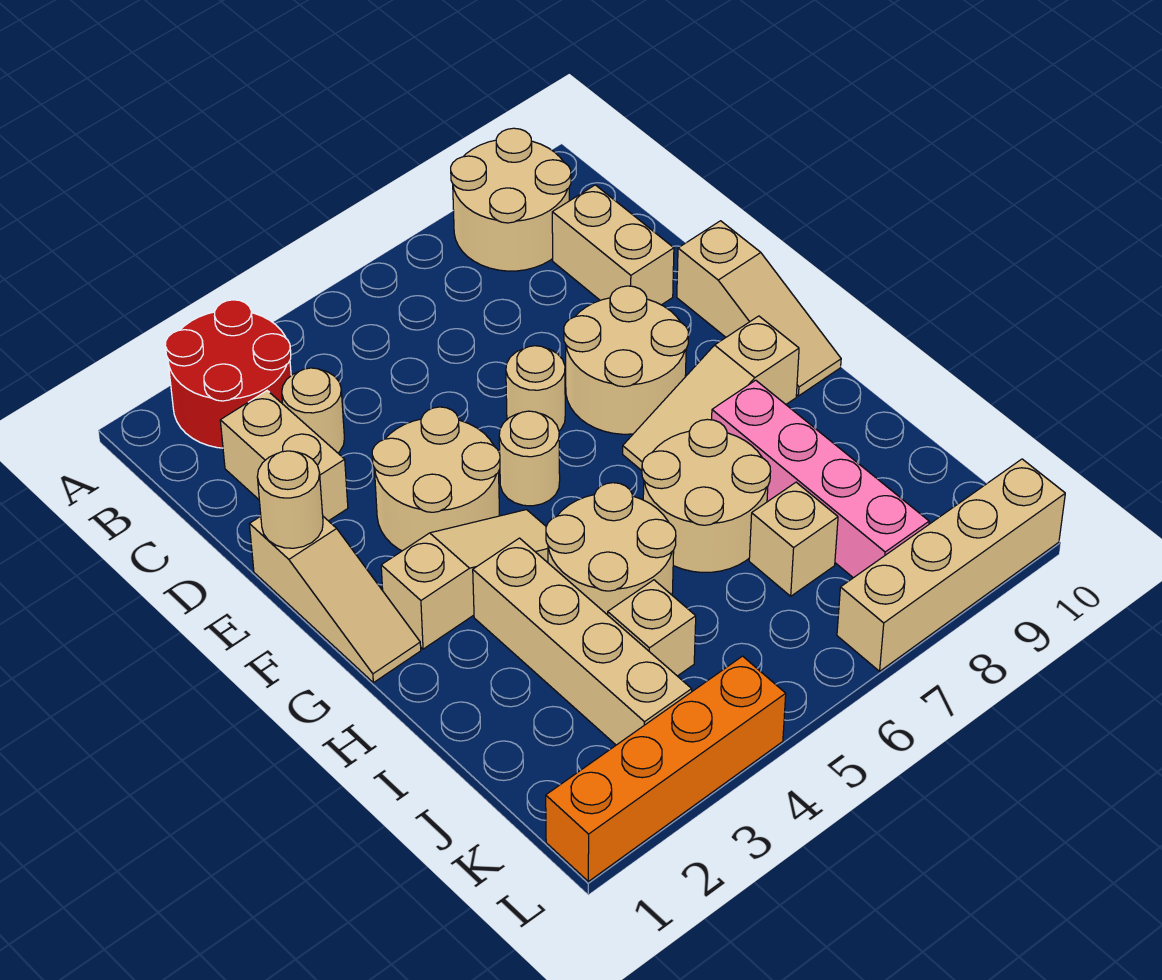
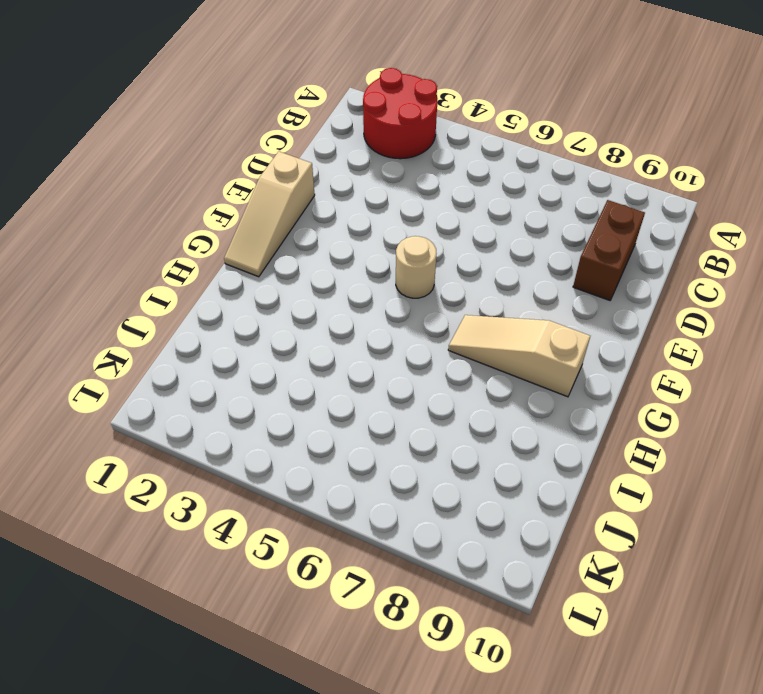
brown 1x2 brick [573,200,645,300] -> tan 1x2 brick [552,185,674,305]
none -> tan 2x2 round brick [451,128,571,271]
none -> tan 1x2 brick [220,391,348,521]
none -> tan 1x1 round brick [282,368,344,453]

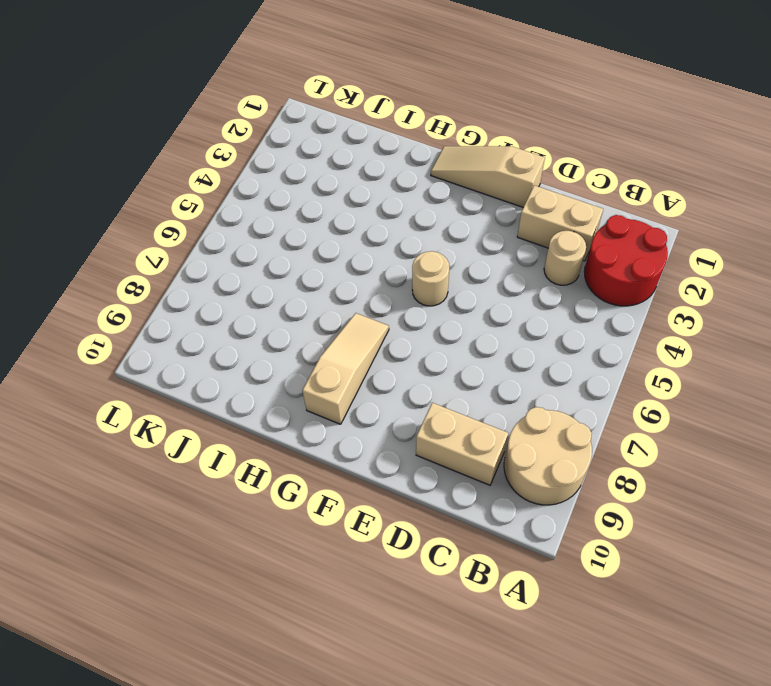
none -> tan 2x2 round brick [372,407,500,551]
none -> tan 1x1 round brick [506,346,565,431]
none -> tan 2x2 round brick [564,286,688,434]

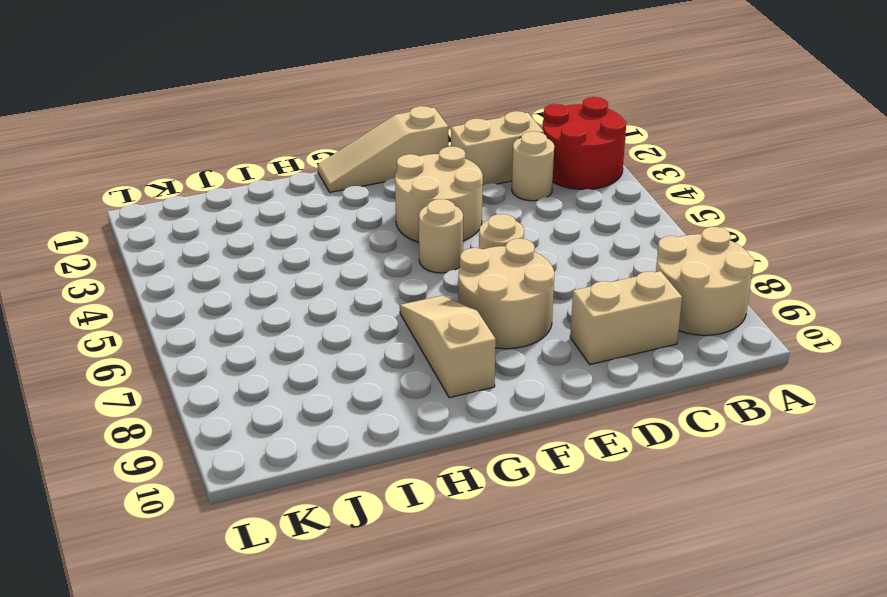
none -> tan 1x3 slope [677,221,841,396]
none -> tan 1x3 slope [381,510,548,649]
none -> tan 1x4 brick [473,538,692,745]

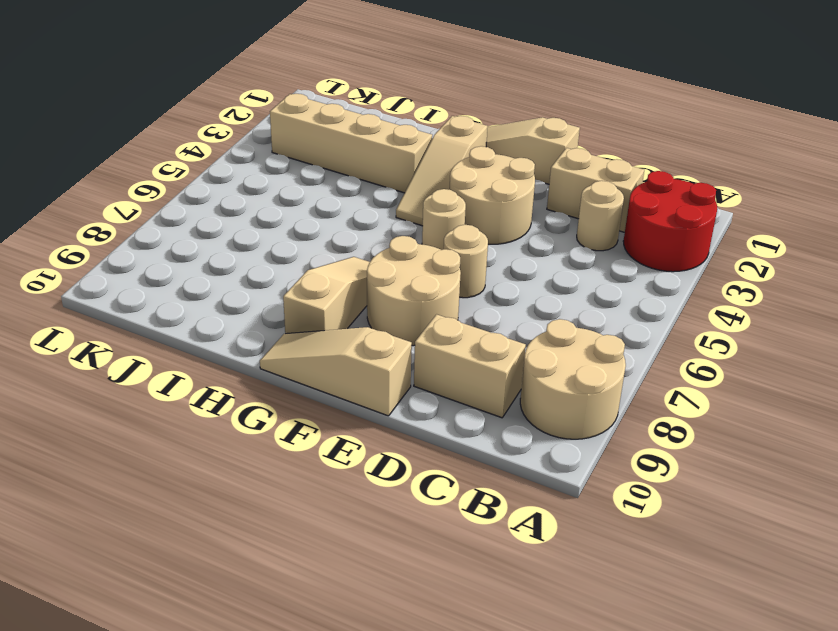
none -> tan 2x2 round brick [546,483,676,615]
none -> tan 2x2 round brick [642,419,771,572]
none -> pink 1x4 brick [712,380,929,578]

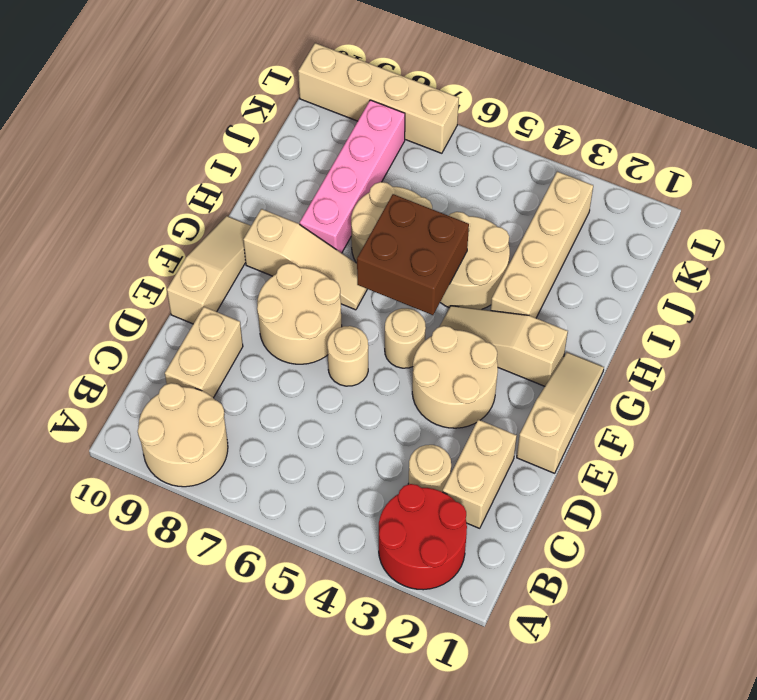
brown 2x2 brick [357,194,469,315] -> none
none -> tan 1x1 brick [608,580,696,676]
none -> tan 1x1 brick [749,482,838,596]
none -> orange 1x4 brick [546,656,786,881]

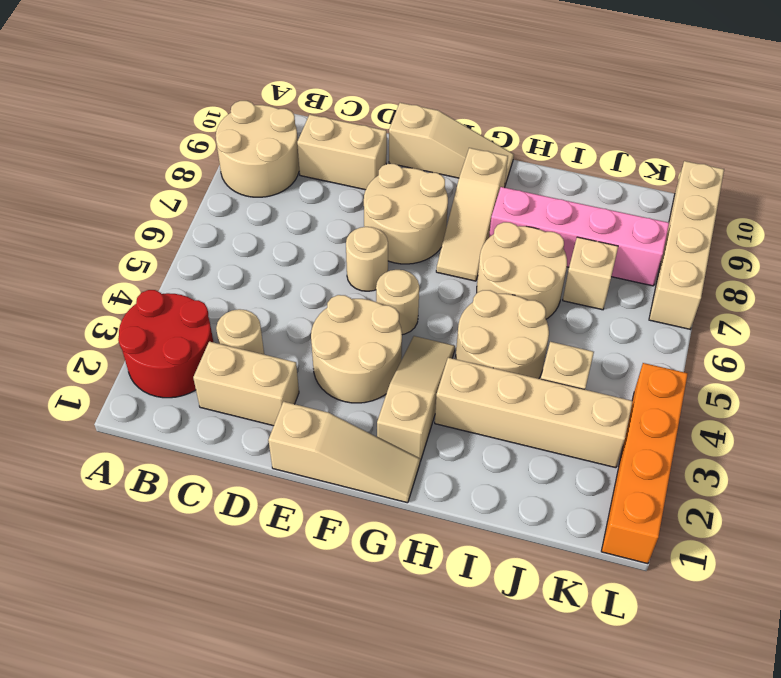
none -> tan 1x1 round brick [257,451,323,548]

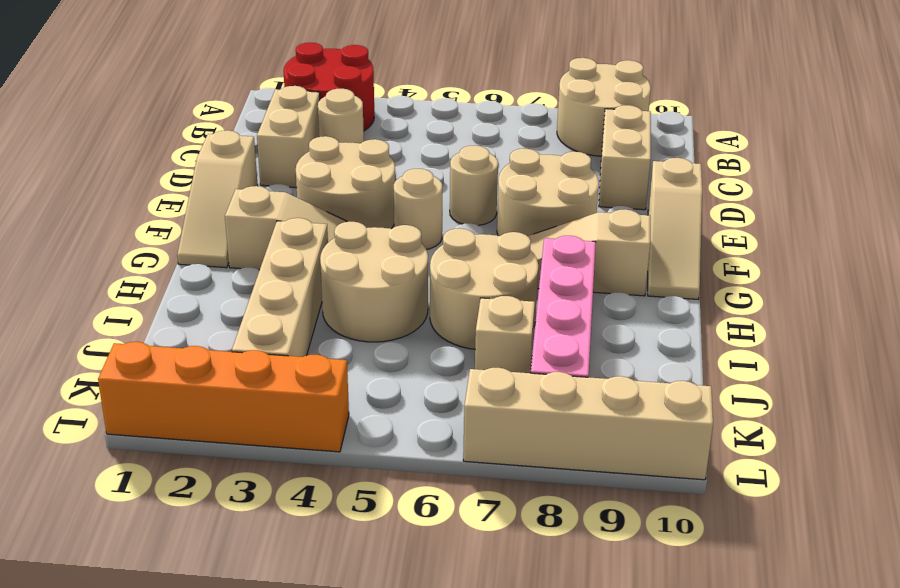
none -> tan 1x1 brick [608,580,696,676]
none -> tan 1x1 round brick [257,451,323,548]

